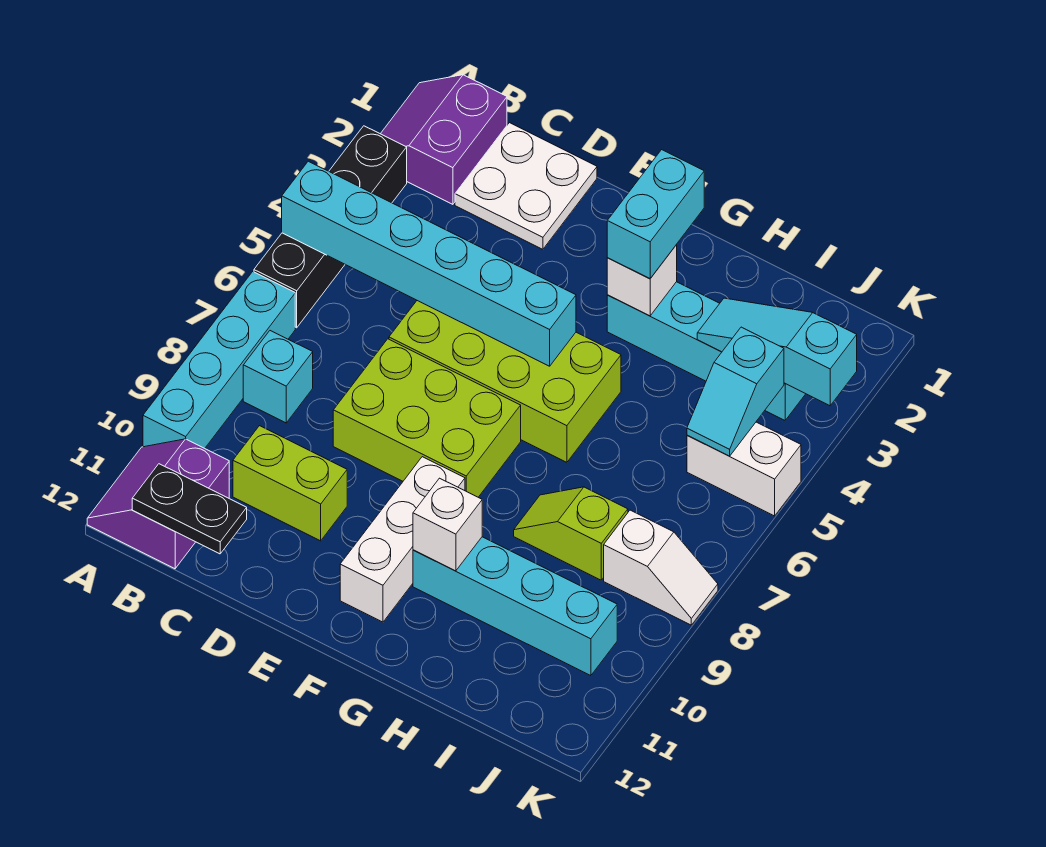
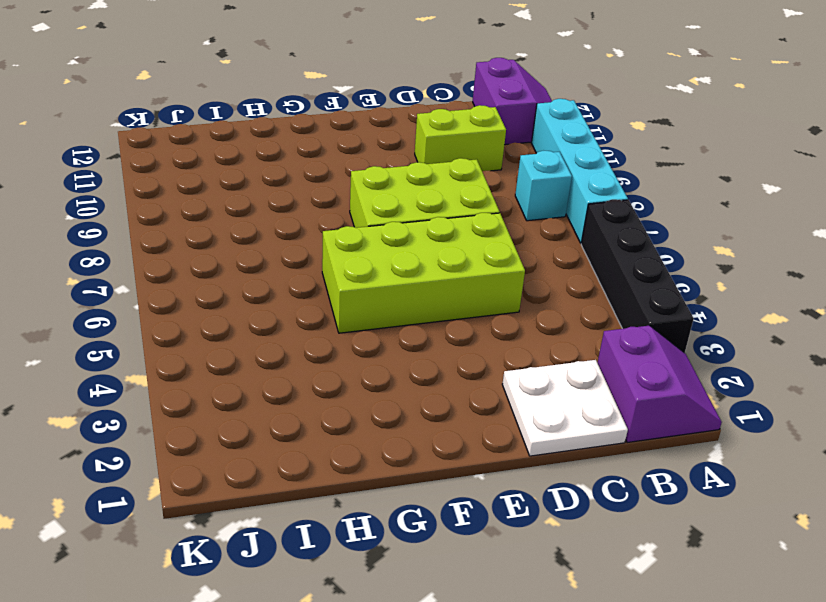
none -> white 1x3 brick [340,457,465,622]
none -> cyan 1x4 brick [607,282,805,420]
none -> cyan 1x4 brick [413,537,617,676]

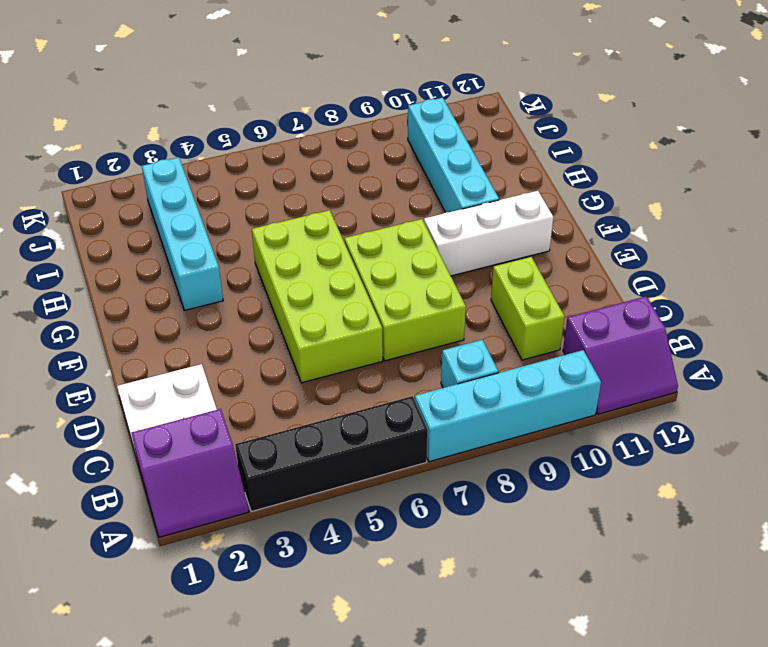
none -> lime 1x2 slope [514,487,628,580]
none -> white 1x2 brick [687,422,801,516]
none -> white 1x2 slope [604,510,718,625]

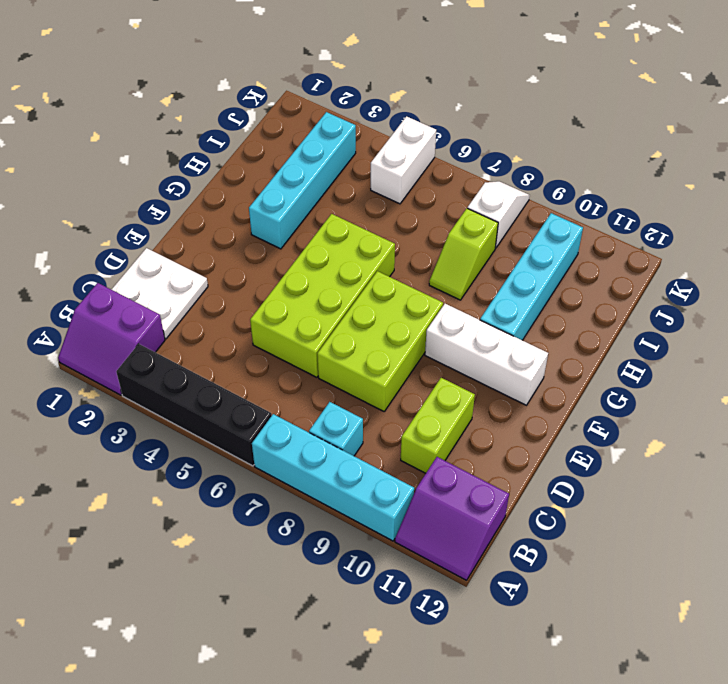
none -> cyan 1x6 brick [282,161,576,366]
none -> black 1x2 plate [132,464,247,554]
none -> white 1x1 brick [607,245,677,316]

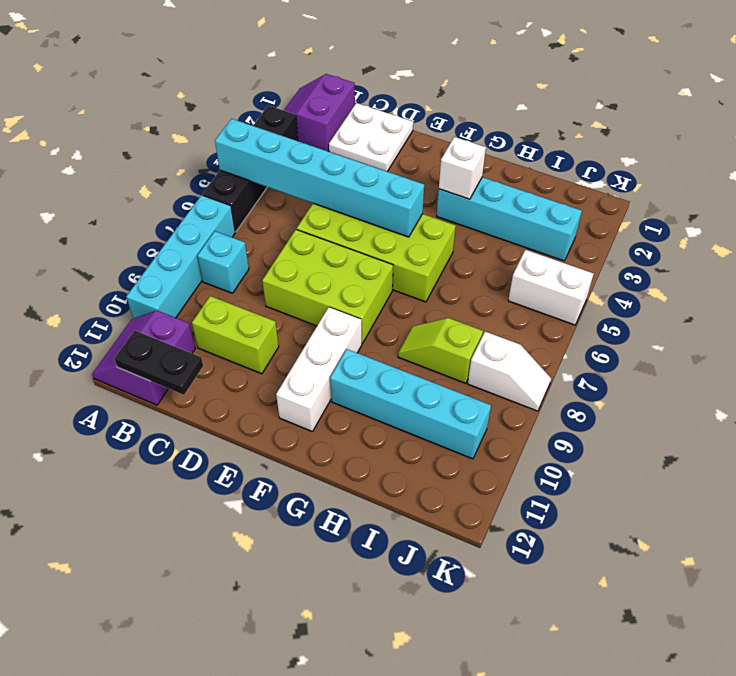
none -> white 1x1 brick [413,478,482,571]
none -> cyan 1x3 slope [697,298,857,406]
none -> cyan 1x2 slope [687,327,784,456]

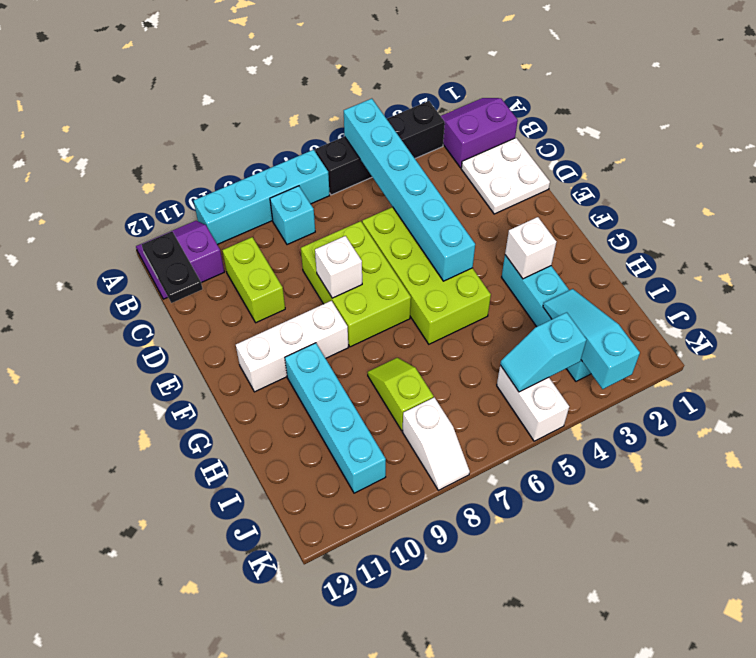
white 1x1 brick [315,236,362,298] -> white 1x1 brick moved to [413,478,482,571]
none -> cyan 1x2 brick [607,150,704,278]

